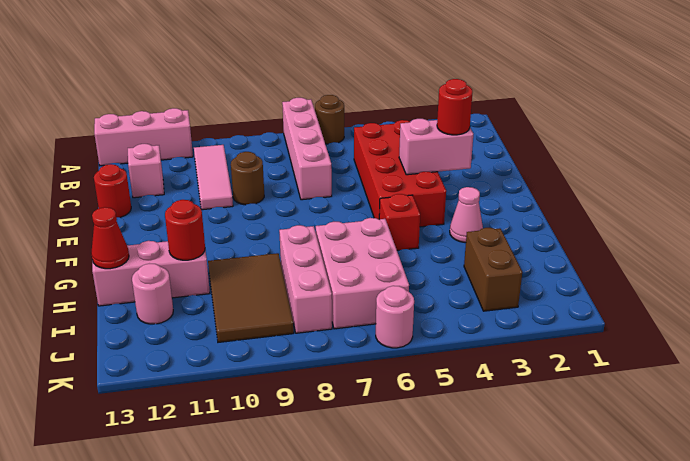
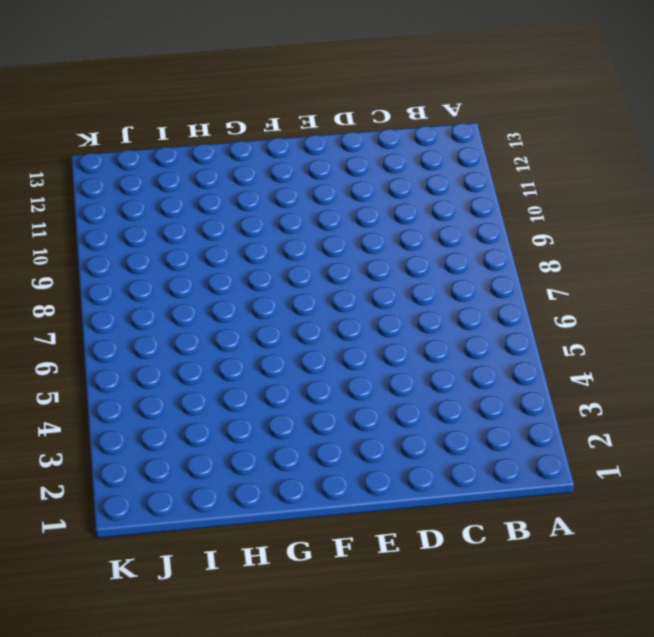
none -> brown 1x1 round brick [315,95,344,144]
none -> pink 1x4 brick [282,98,332,200]
none -> pink 1x3 brick [94,108,193,166]

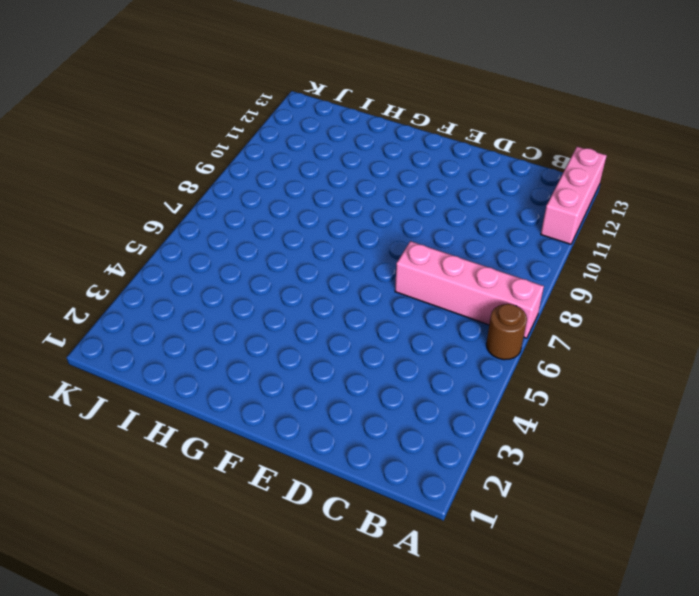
none -> pink 1x3 tile [194,145,233,210]
none -> red 2x4 brick [354,120,446,227]
none -> pink 1x1 brick [128,144,164,198]

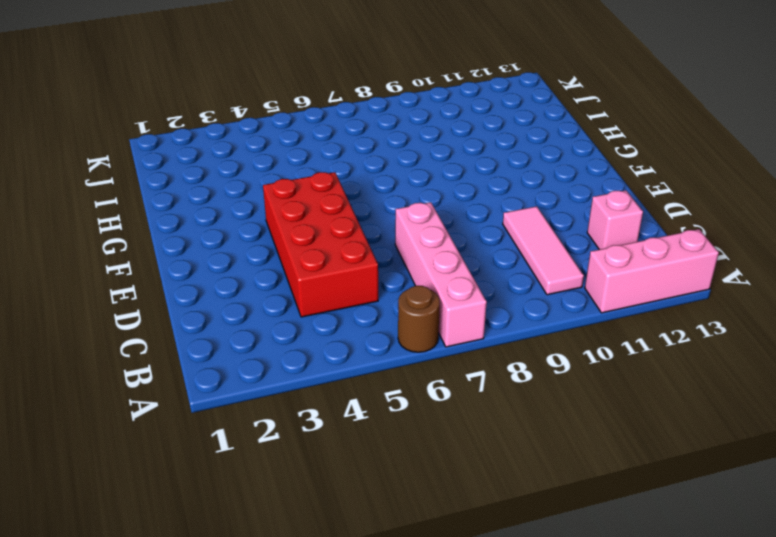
none -> brown 1x1 round brick [231,152,264,205]
none -> red 1x1 round brick [94,164,131,217]
none -> pink 1x1 cone [450,187,483,243]

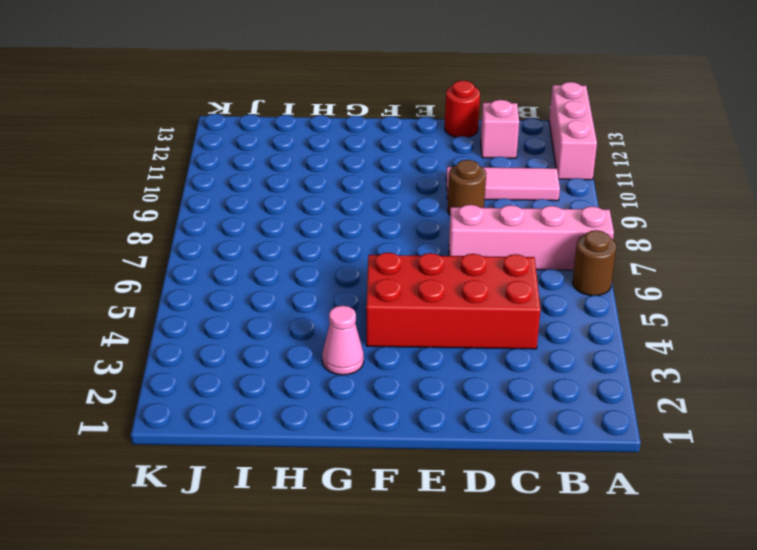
none -> red 1x1 brick [379,194,420,250]
none -> pink 2x3 brick [316,218,409,329]
none -> pink 1x3 brick [279,225,332,333]

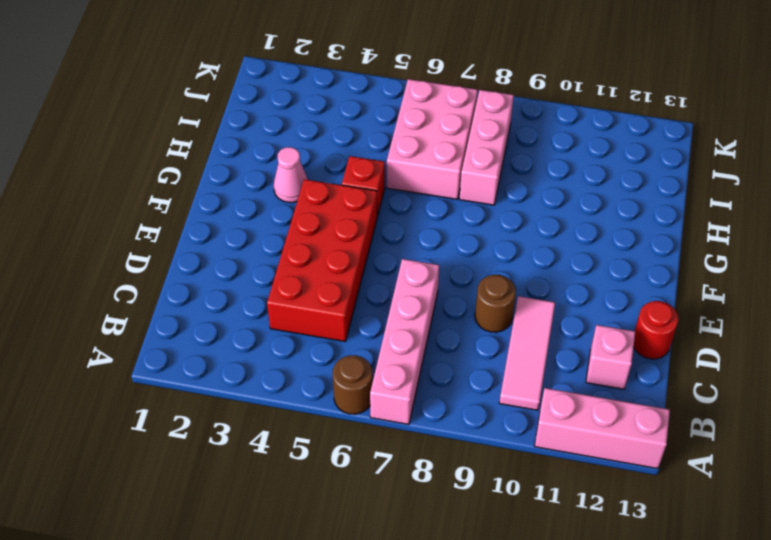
none -> brown 2x3 tile [208,253,294,342]
none -> pink 1x3 brick [92,241,210,306]
none -> brown 1x2 brick [464,228,522,311]

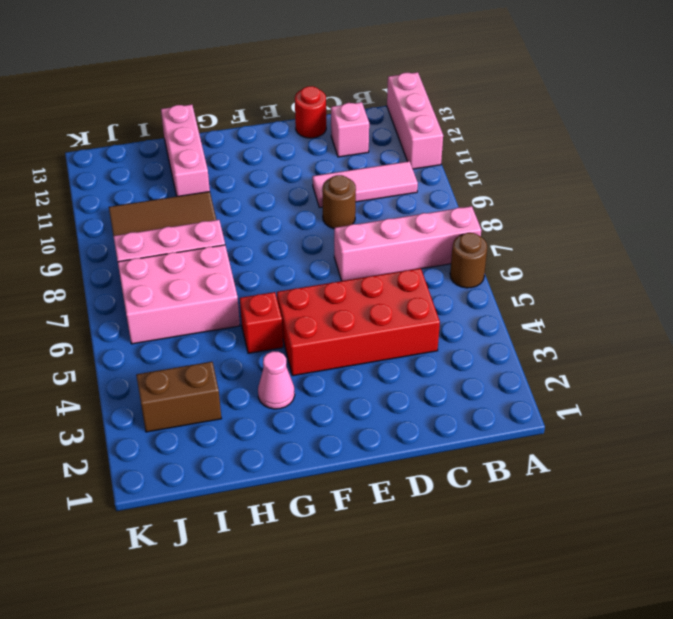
none -> pink 1x1 round brick [132,264,173,324]
none -> pink 1x1 round brick [376,286,414,348]
none -> pink 1x2 brick [399,119,473,175]

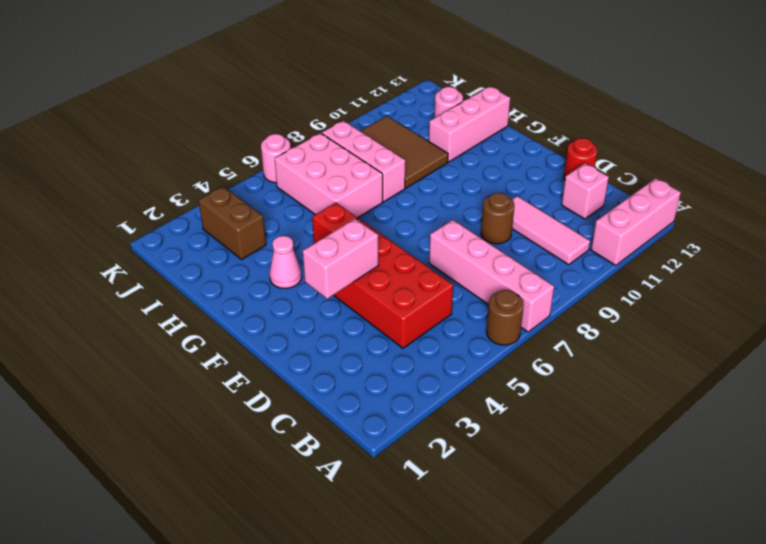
none -> red 1x1 round brick [165,200,205,260]
none -> red 1x1 cone [91,207,129,269]
none -> red 1x1 round brick [437,79,473,135]

